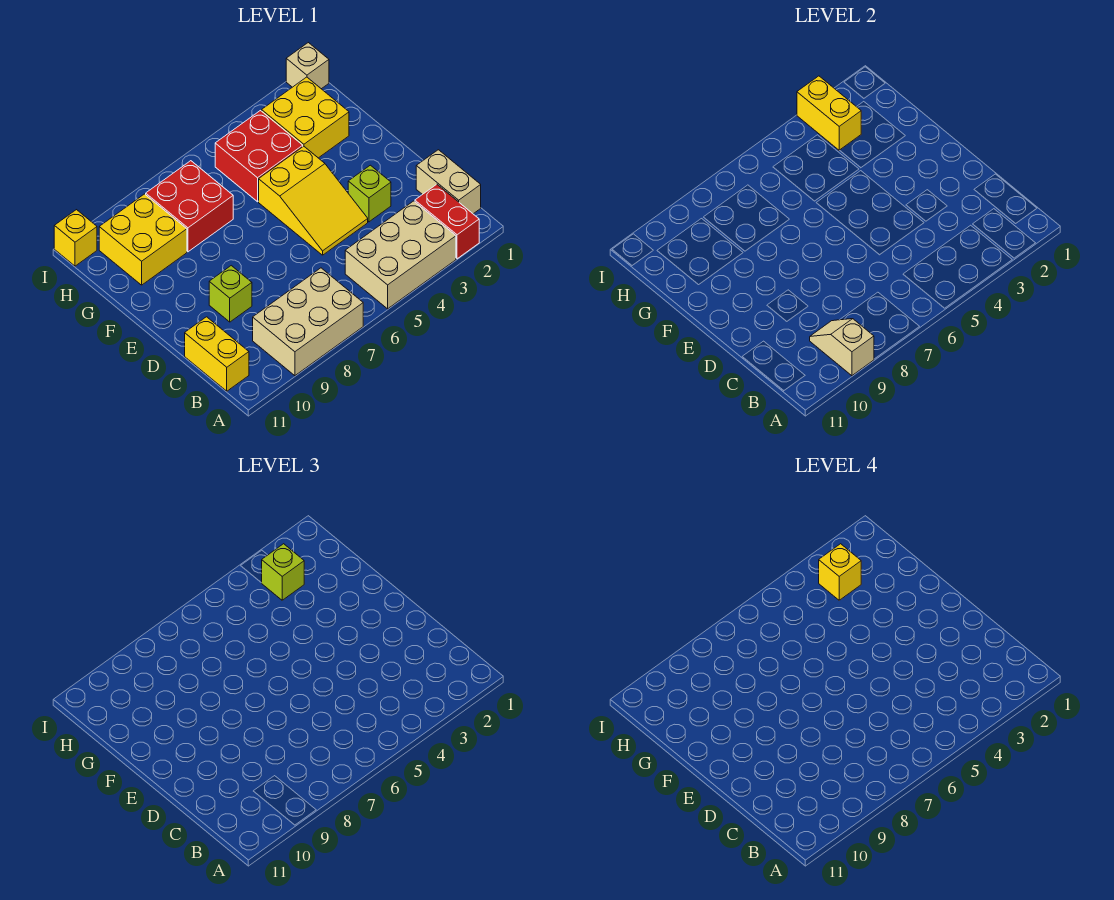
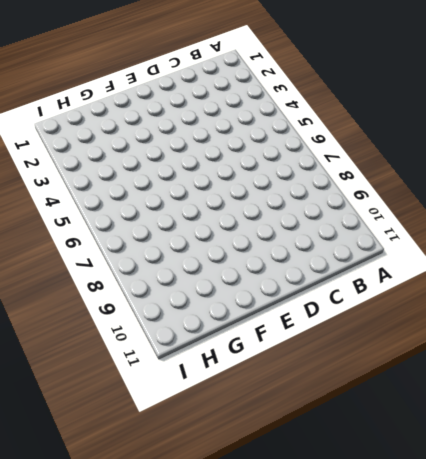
none -> red 1x2 brick [415,184,479,259]
none -> tan 2x3 brick [345,201,456,309]
none -> tan 2x3 brick [253,268,363,376]

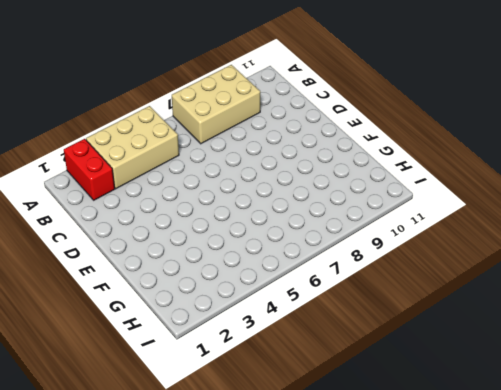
none -> tan 1x2 brick [416,150,481,214]
none -> yellow 1x2 brick [185,317,249,391]
none -> lime 1x1 brick [348,165,391,222]

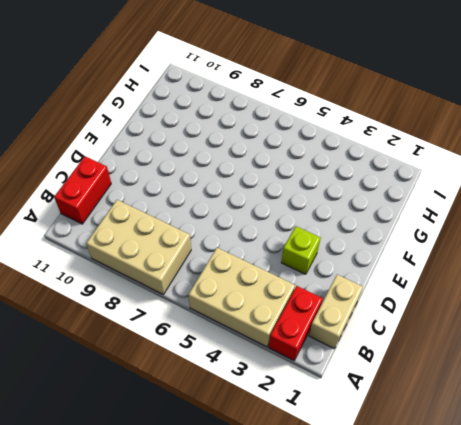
red 1x2 brick [54,156,111,224] -> yellow 1x2 brick [185,317,249,391]
none -> yellow 2x3 slope [259,146,368,255]
none -> lime 1x1 brick [209,266,252,322]
none -> yellow 2x2 brick [262,77,349,158]

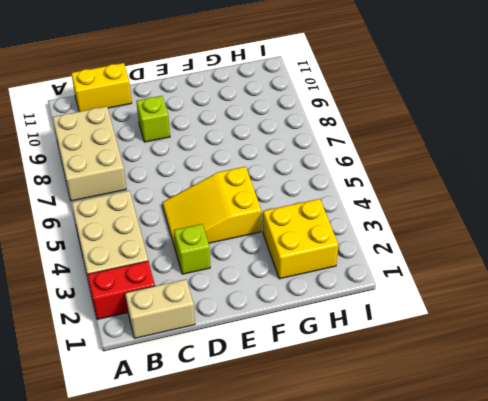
none -> red 2x2 brick [215,111,303,202]
none -> red 2x2 brick [146,161,233,252]
none -> yellow 2x2 brick [99,194,187,285]

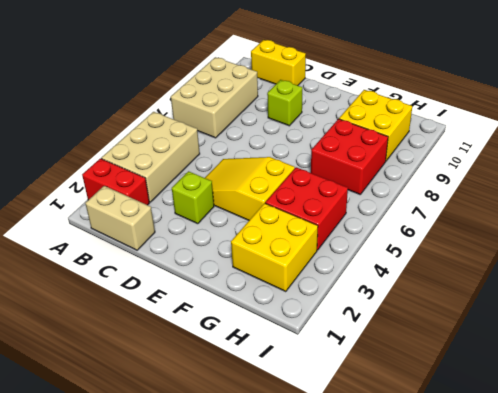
none -> tan 1x1 brick [286,43,329,89]
none -> yellow 1x1 brick [54,210,97,266]
none -> tan 1x2 slope [810,319,874,376]

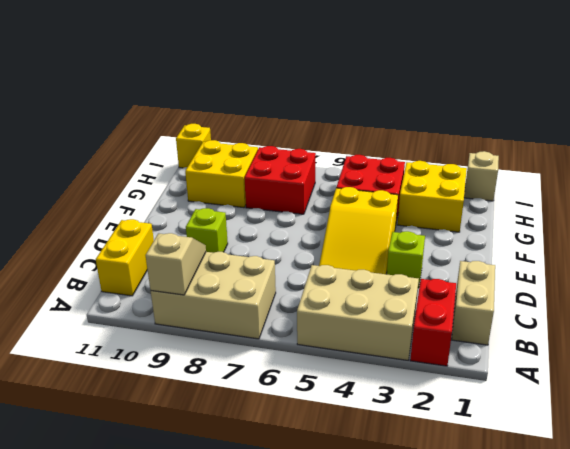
none -> yellow 1x2 brick [797,76,861,150]
none -> lime 1x1 brick [262,544,304,600]
none -> yellow 1x1 brick [819,544,861,600]

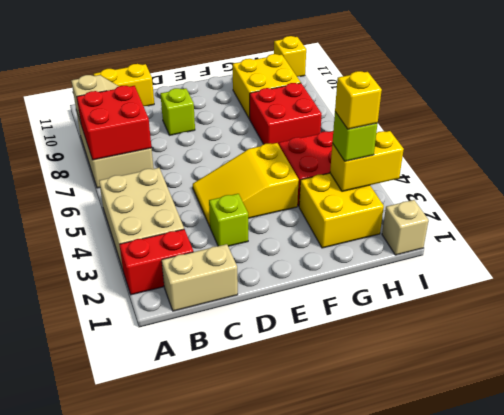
red 2x2 brick [77,86,152,160] -> none

